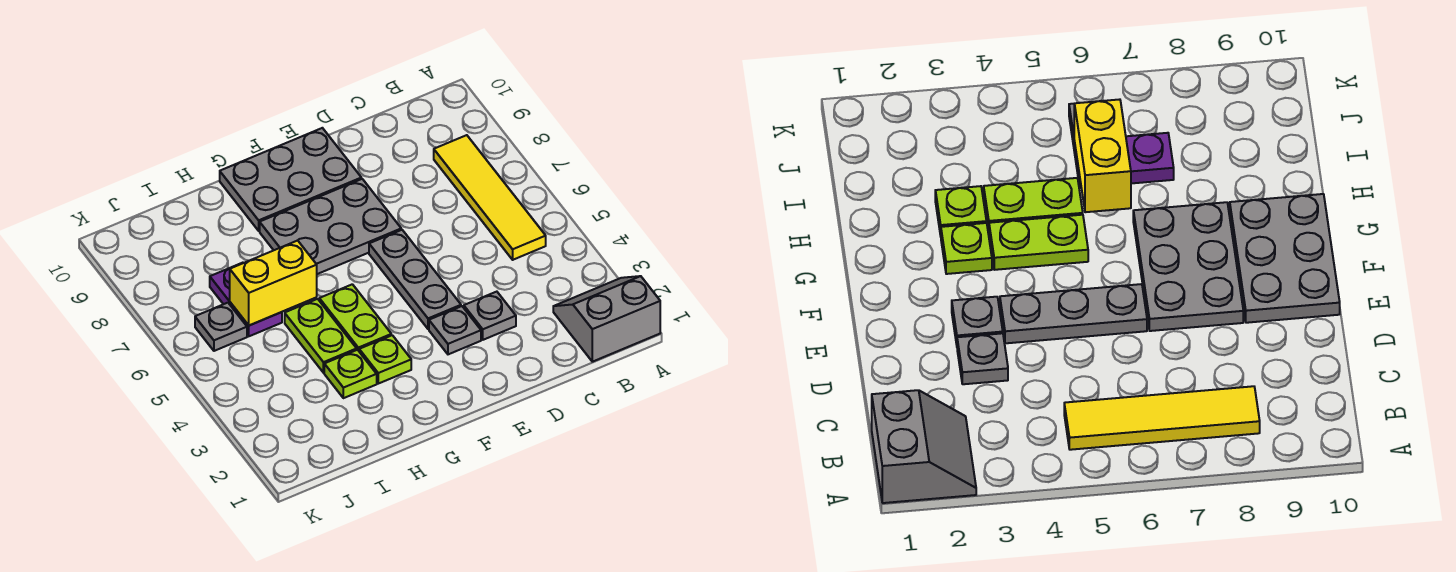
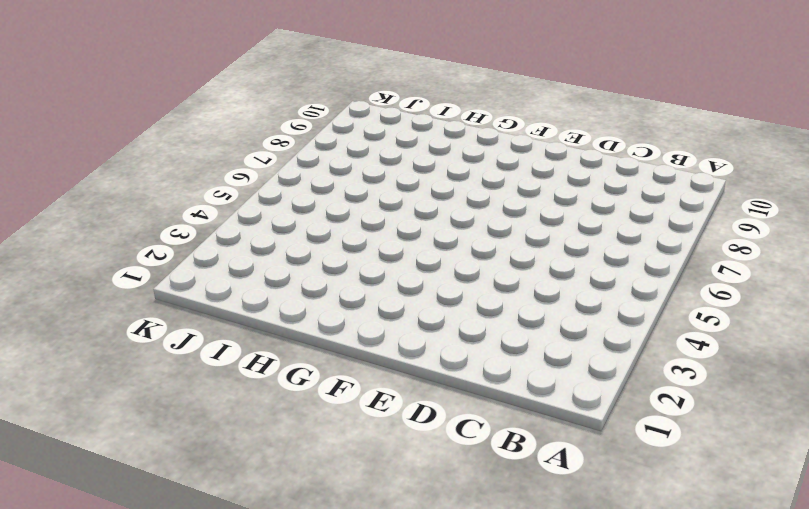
none -> grey 2x2 slope [553,276,660,362]
none -> yellow 1x4 tile [434,135,546,260]
none -> grey 1x1 plate [464,292,516,340]

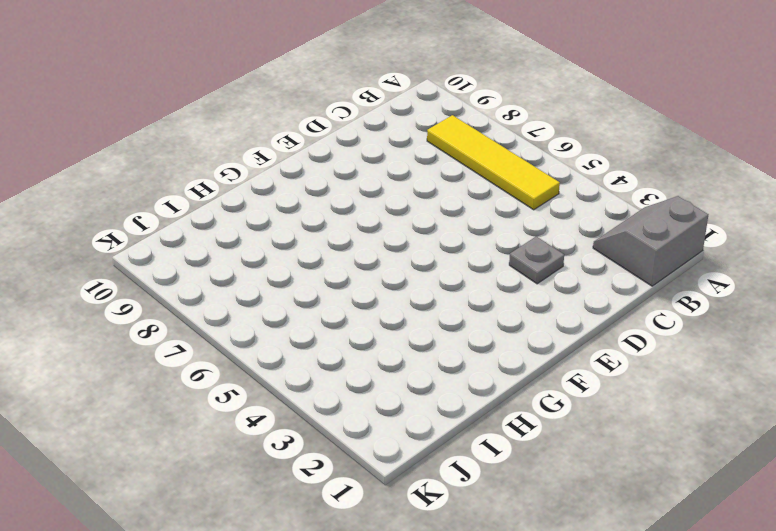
none -> grey 1x1 plate [429,306,481,354]
none -> grey 1x3 plate [369,230,461,329]
none -> grey 2x3 plate [260,179,401,274]

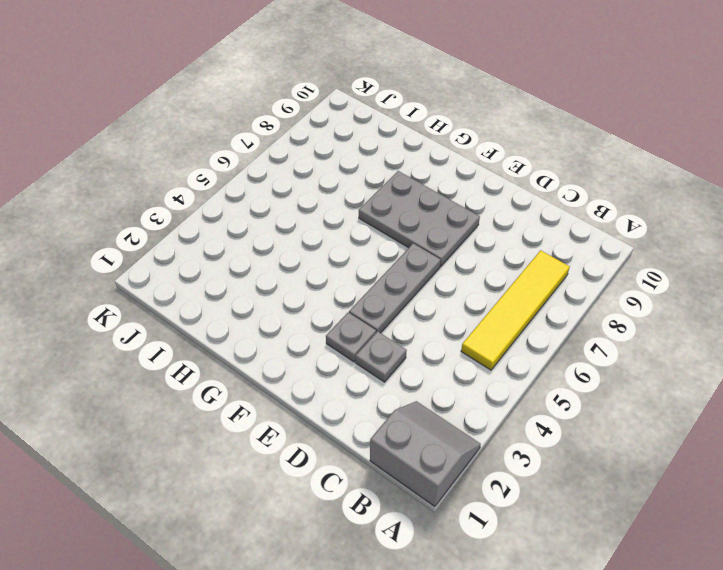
none -> grey 2x3 plate [220,128,361,231]
none -> lime 1x1 plate [359,335,411,384]
none -> lime 1x2 plate [319,284,391,351]

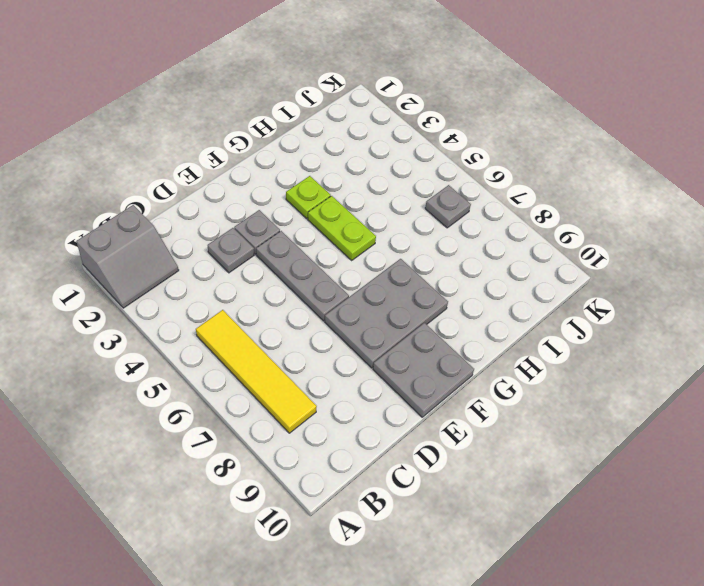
grey 2x2 plate [373,323,474,417] -> grey 2x3 plate [220,128,361,231]
none -> lime 1x1 plate [324,350,377,398]
none -> lime 1x2 plate [285,299,357,373]
none -> purple 1x2 plate [210,263,282,336]

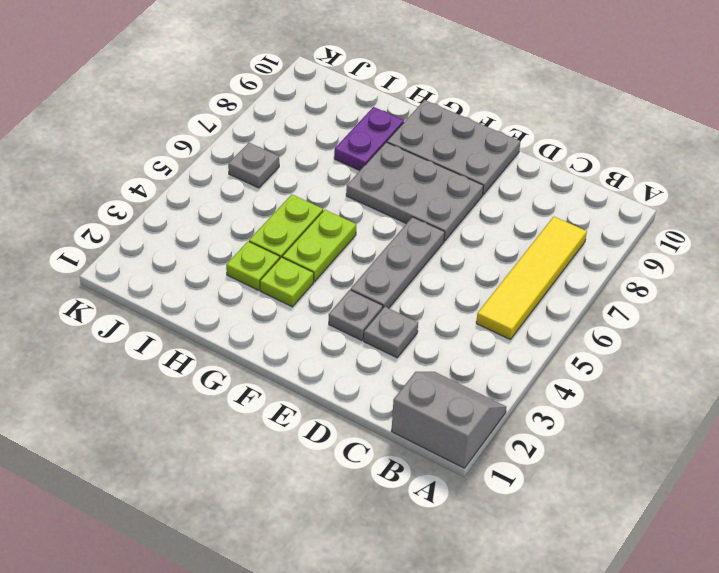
purple 1x2 plate [334,107,404,171] -> purple 1x2 plate moved to [210,263,282,336]
none -> yellow 1x2 brick [230,241,317,325]

